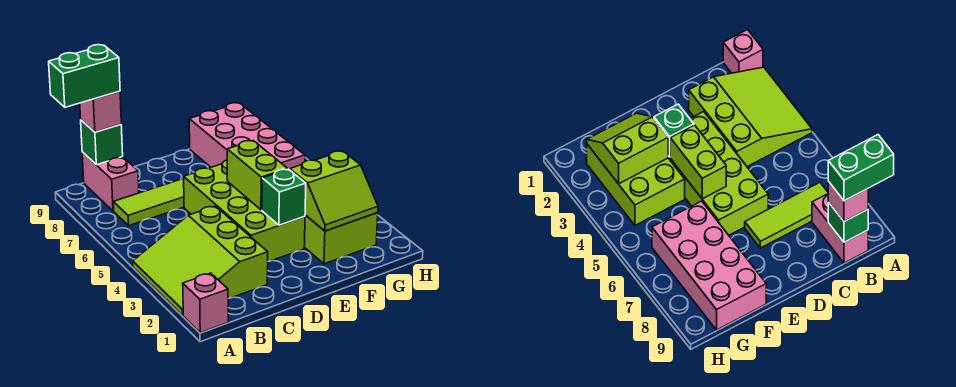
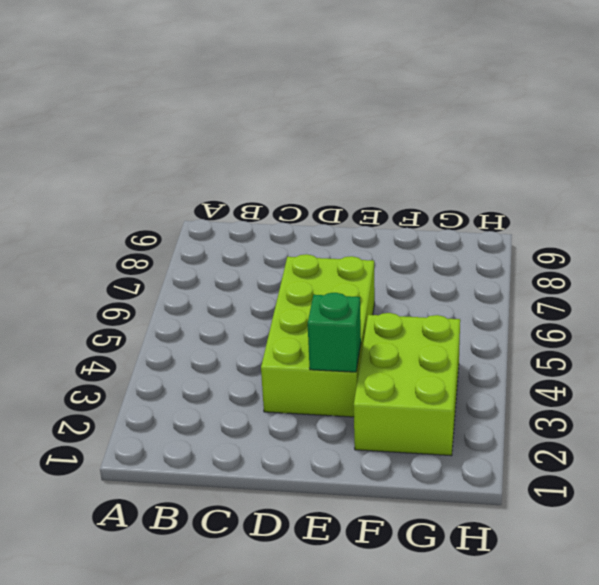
none -> pink 1x1 brick [183,273,228,333]
none -> lime 3x3 slope [133,206,268,315]
none -> lime 1x3 tile [113,179,184,225]

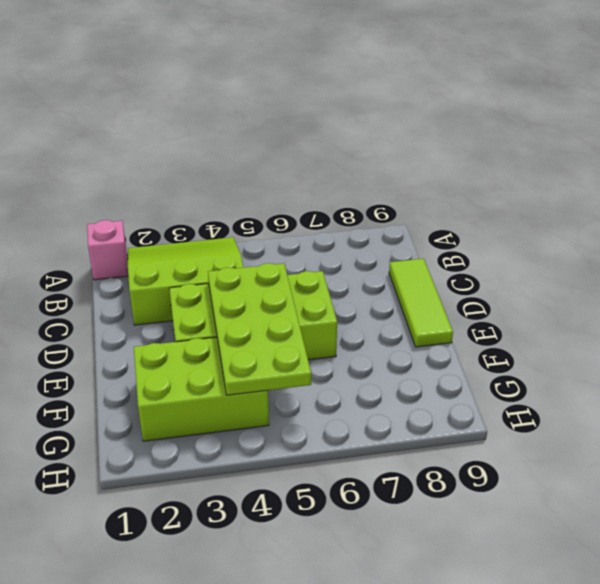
lime 1x3 tile [389,258,453,347] -> lime 1x3 tile moved to [113,179,184,225]
lime 2x4 plate [208,263,311,395] -> lime 1x2 brick [227,141,287,210]
none -> pink 1x2 brick [82,152,139,211]
none -> pink 2x4 brick [189,103,305,170]
none -> green 1x1 brick [81,120,123,165]

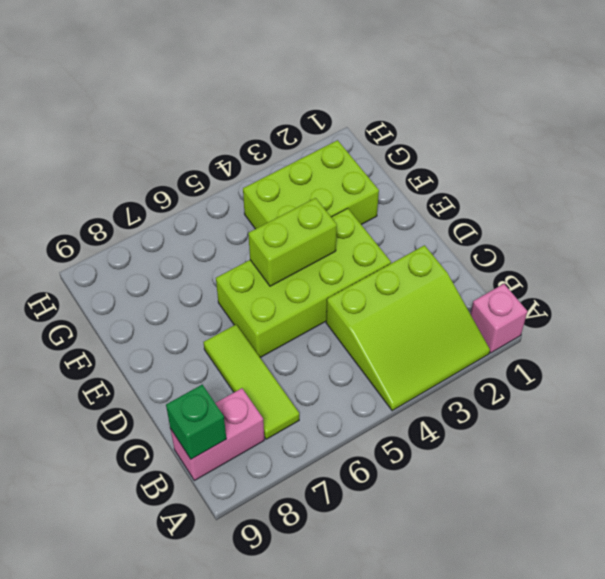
none -> pink 2x4 brick [189,103,305,170]
none -> green 1x1 brick [262,169,306,225]
none -> lime 2x2 slope [290,151,378,231]

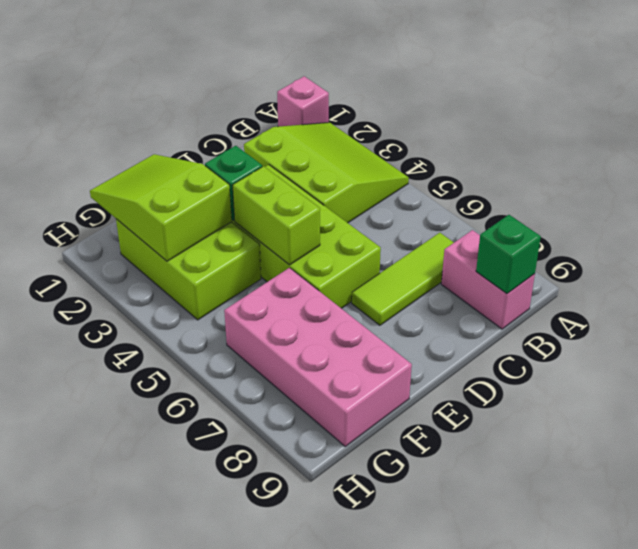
lime 2x3 slope [90,154,232,261] -> lime 2x2 slope [290,151,378,231]
none -> pink 1x1 brick [80,91,121,132]
none -> green 1x2 brick [49,45,120,107]

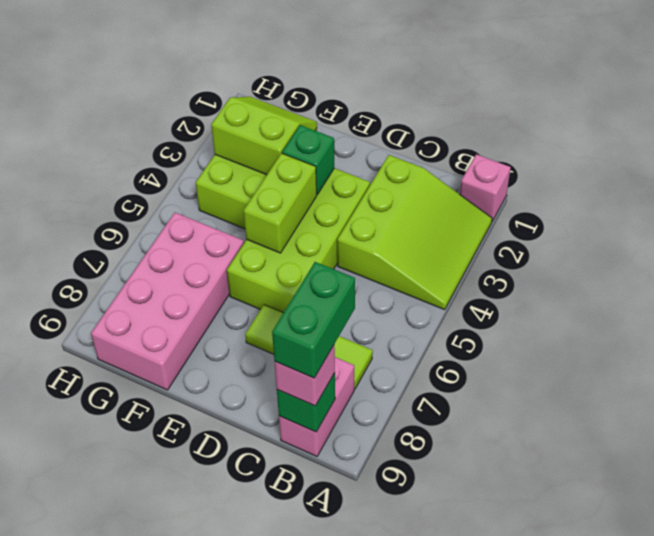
green 1x2 brick [272,262,355,378] -> green 1x2 brick turned to [49,45,120,107]

